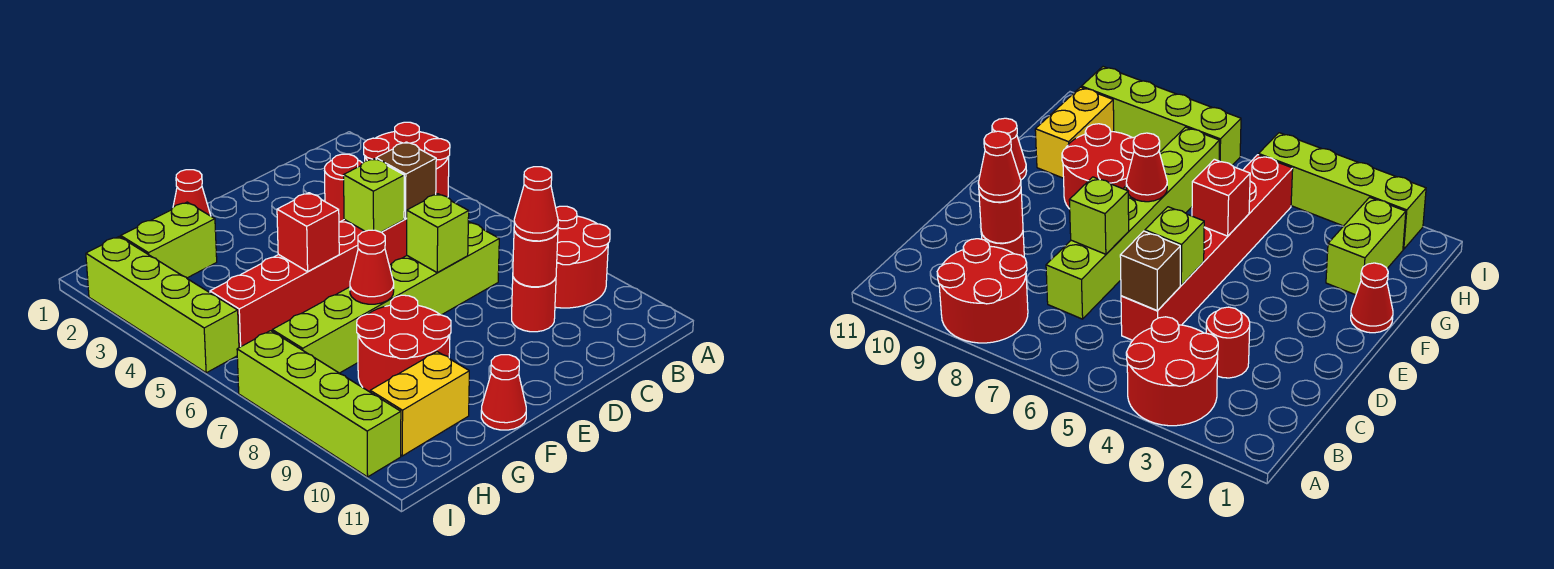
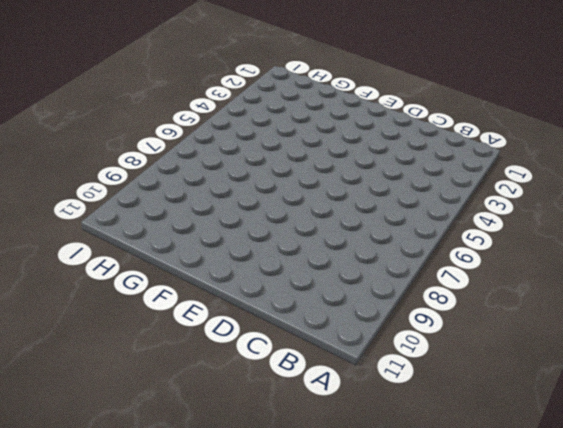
none -> red 2x2 round brick [364,122,450,197]
none -> red 2x2 round brick [555,206,610,308]
none -> red 1x1 round brick [325,154,362,222]

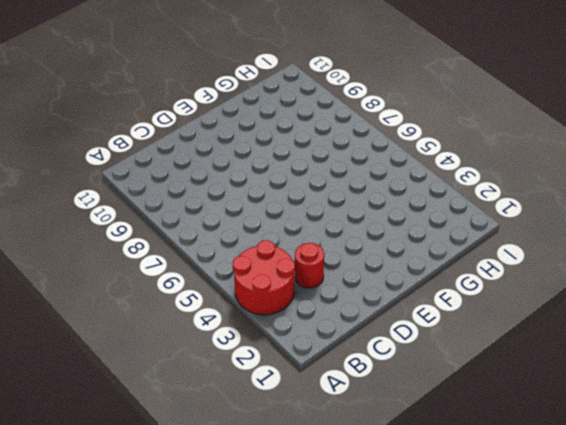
none -> red 2x2 round brick [555,206,610,308]
none -> red 1x6 brick [210,218,407,348]
none -> lime 1x6 brick [272,222,499,373]

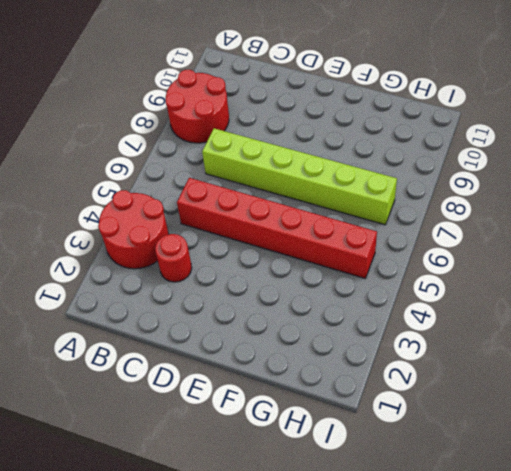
none -> red 1x1 round brick [512,277,556,332]
none -> red 1x1 cone [173,170,211,216]
none -> red 2x2 round brick [357,295,451,392]

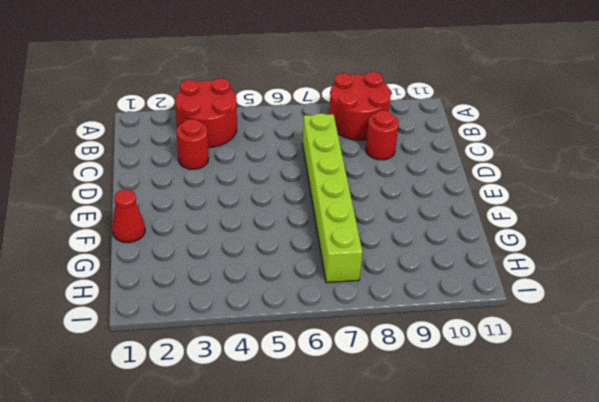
none -> red 1x6 brick [210,218,407,348]
none -> red 2x2 round brick [357,295,451,392]
none -> red 1x1 cone [481,355,526,430]

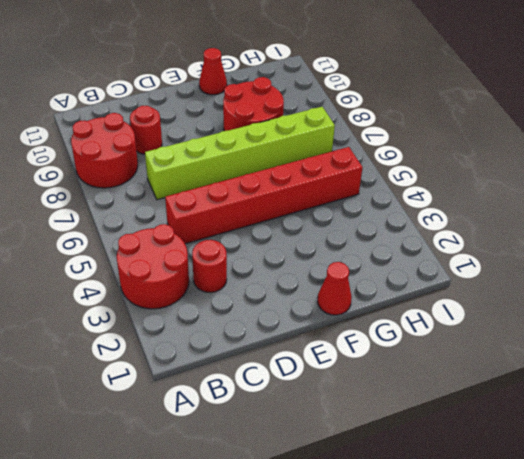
none -> lime 1x2 brick [121,202,217,278]
none -> yellow 1x2 brick [370,352,469,456]
none -> lime 1x4 brick [86,237,239,373]

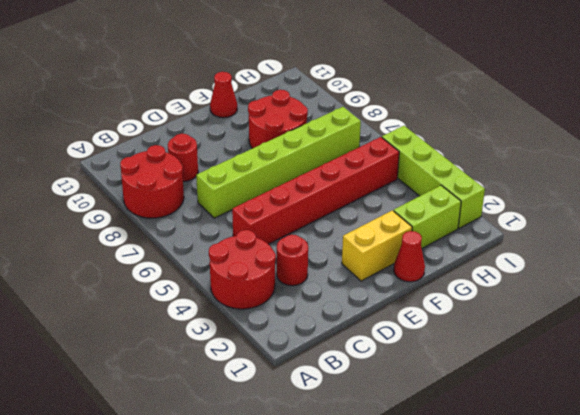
yellow 1x2 brick [342,210,412,281] -> yellow 1x2 brick moved to [370,352,469,456]
none -> lime 1x4 brick [237,331,401,477]
none -> brown 1x1 brick [376,142,436,219]
none -> red 1x1 round brick [513,231,558,287]

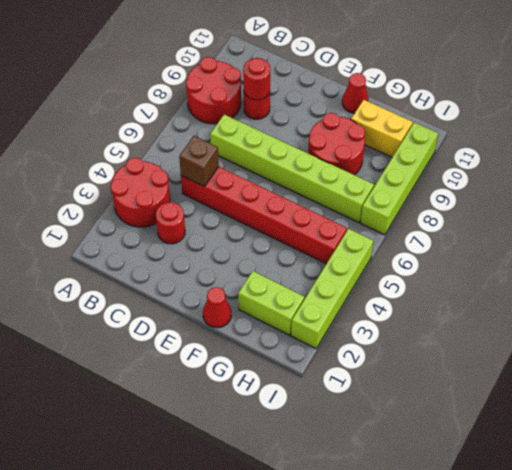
none -> lime 1x1 brick [344,159,404,232]
none -> lime 1x1 brick [407,194,469,272]
none -> red 1x1 brick [277,193,339,272]

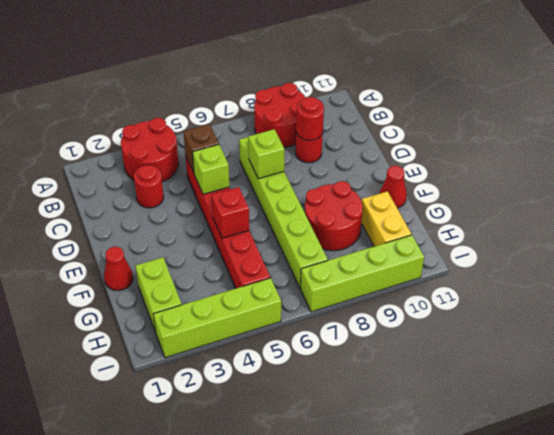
none -> red 1x1 cone [350,230,394,304]
none -> red 1x1 cone [514,167,558,241]

